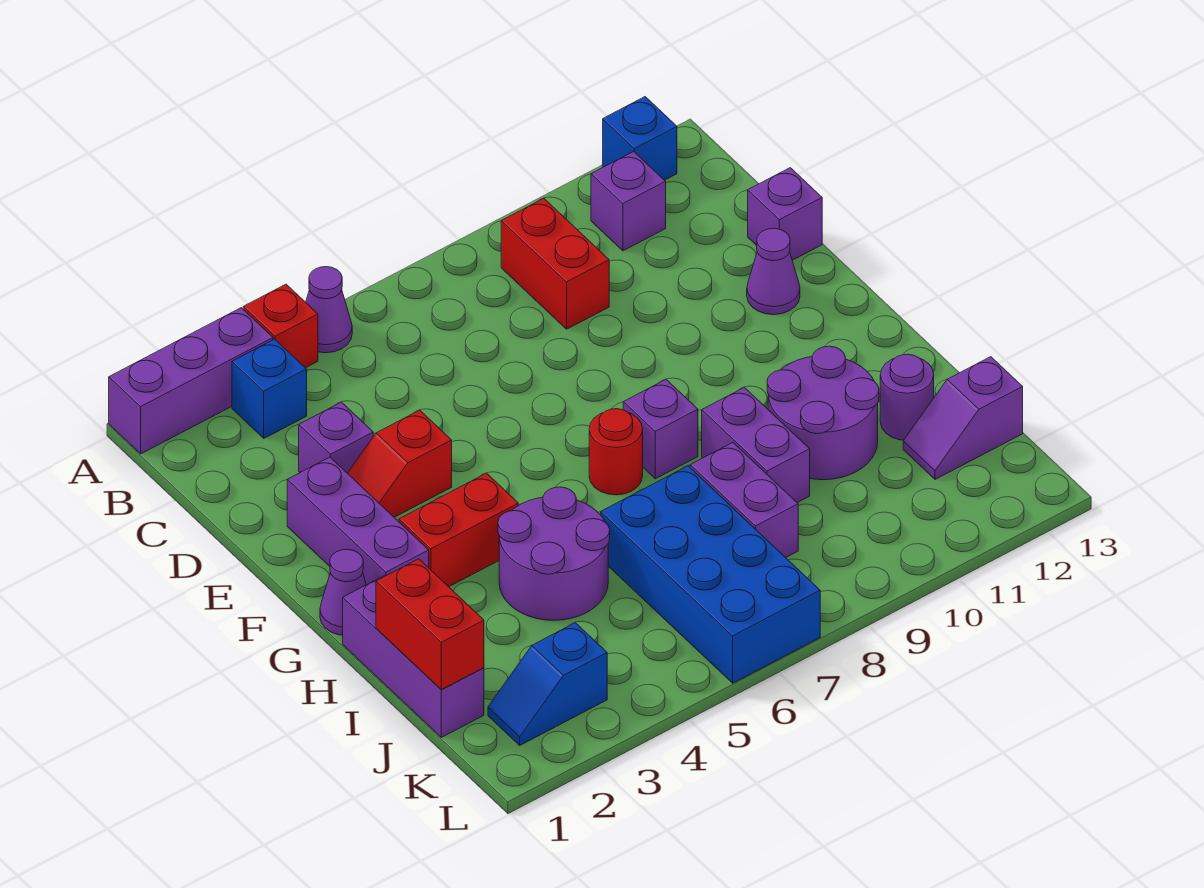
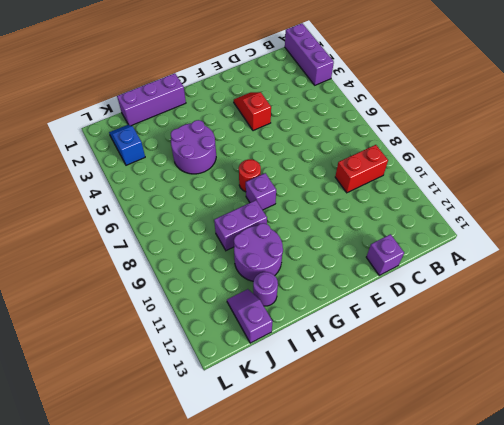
none -> red 1x1 brick [243,284,318,368]
none -> purple 1x1 cone [306,267,352,353]
none -> blue 1x1 brick [603,97,677,180]

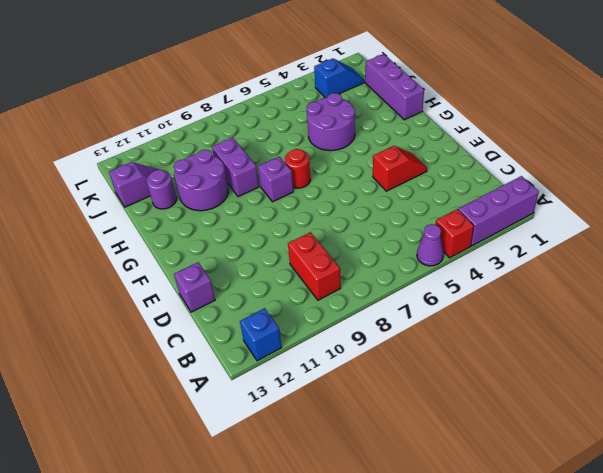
none -> blue 1x1 brick [232,339,307,438]
none -> purple 1x1 brick [591,152,666,251]
none -> purple 1x1 brick [299,402,373,473]

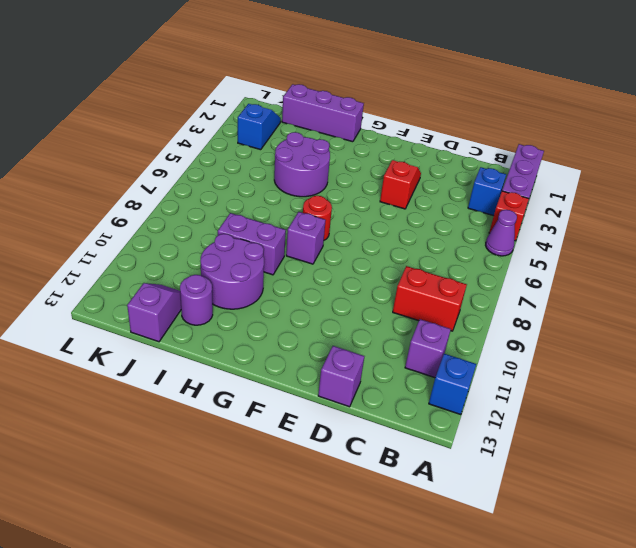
none -> purple 1x1 brick [299,402,373,473]
none -> purple 1x3 brick [287,457,429,585]
none -> purple 1x1 cone [747,228,800,315]

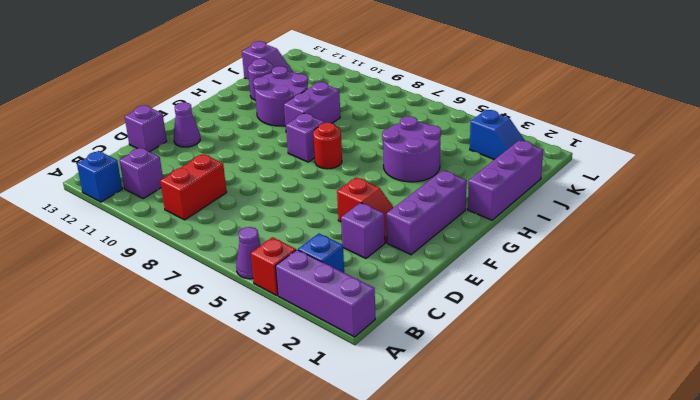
none -> purple 1x1 cone [320,549,366,635]
none -> red 1x2 brick [399,473,518,587]
none -> blue 2x4 brick [601,466,820,683]

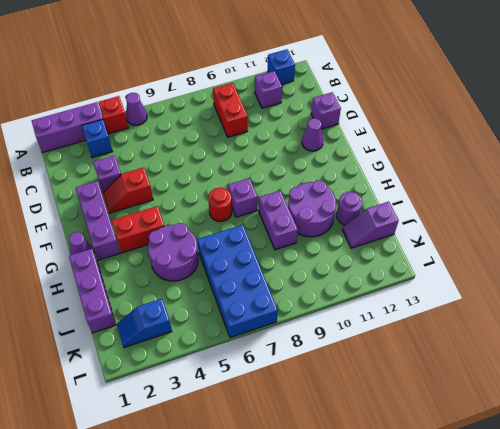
none -> purple 1x2 brick [690,443,798,558]
none -> red 1x2 brick [376,559,484,690]

